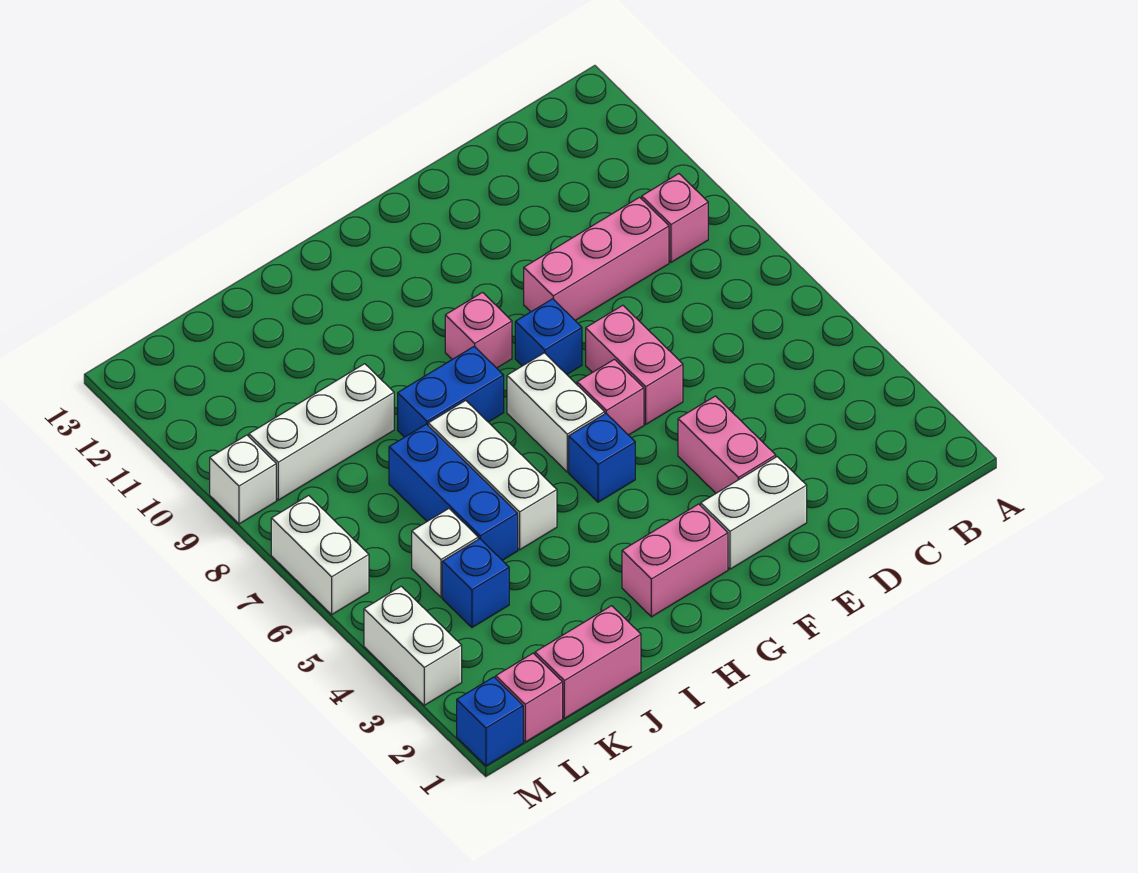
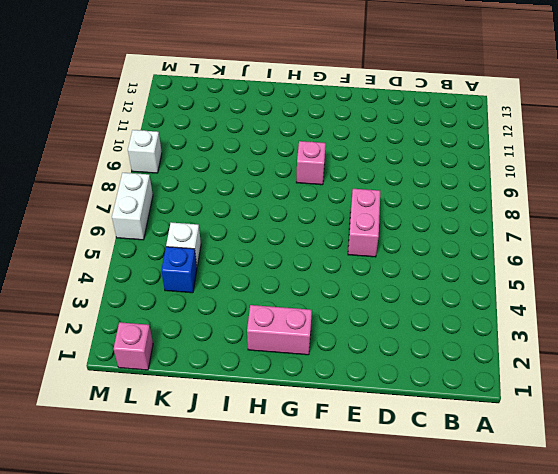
none -> pink 1x1 brick [642,174,708,262]
none -> pink 1x3 brick [524,197,669,320]
none -> white 1x2 brick [701,457,807,569]

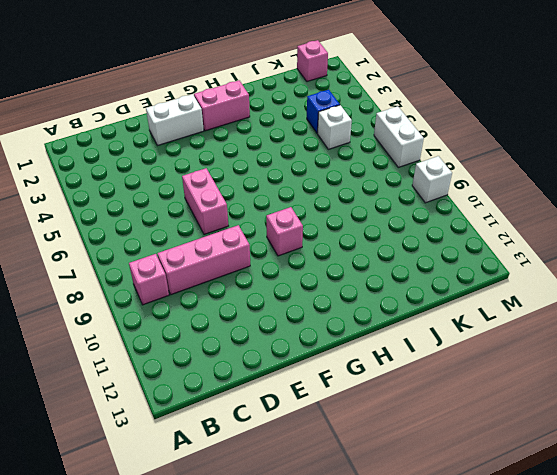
none -> pink 1x2 brick [678,396,776,493]
none -> pink 1x1 brick [577,359,644,435]
none -> blue 1x1 brick [515,299,582,374]

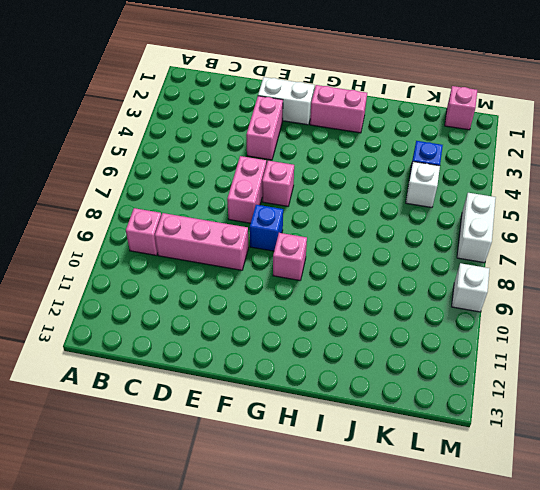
none -> blue 1x1 brick [569,414,635,502]
none -> white 1x2 brick [507,353,605,472]
none -> blue 1x2 brick [398,346,504,437]

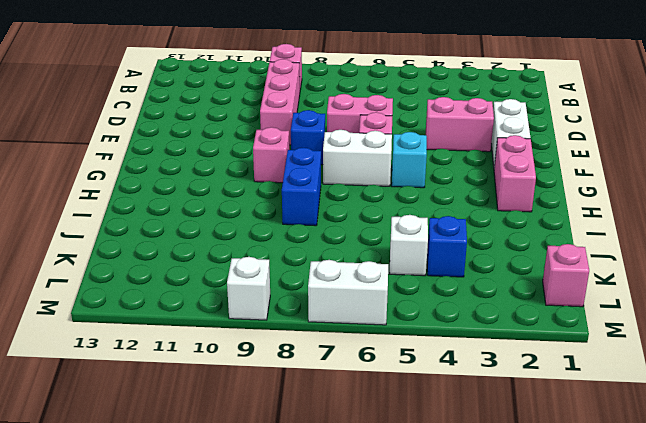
cyan 1x1 brick [392,132,427,188] -> blue 1x1 brick [569,414,635,502]
none -> white 1x3 brick [428,400,557,550]
none -> pink 1x2 brick [535,606,641,718]
none -> blue 1x3 brick [389,424,518,560]

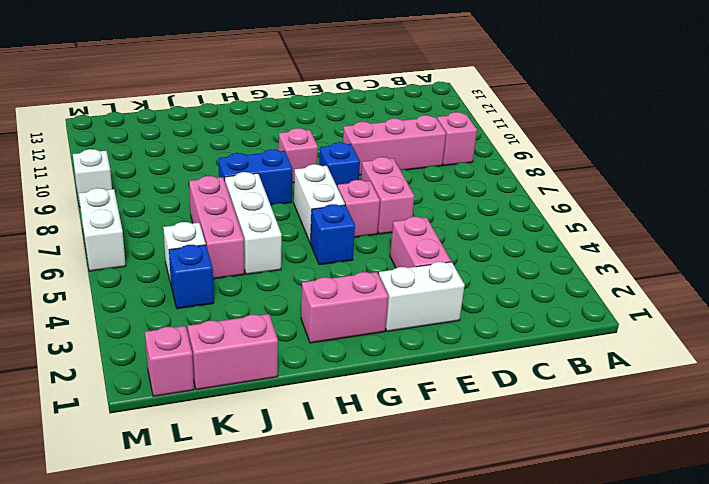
pink 1x3 brick [189,176,244,279] -> blue 1x3 brick [389,424,518,560]
none -> white 1x3 brick [249,364,394,500]
none -> blue 1x1 brick [457,677,523,766]
none -> white 1x2 brick [364,586,462,705]

